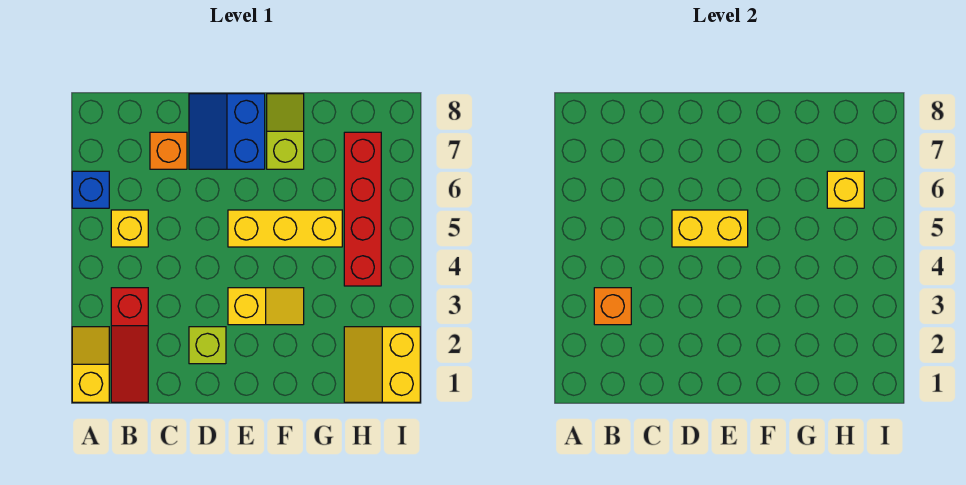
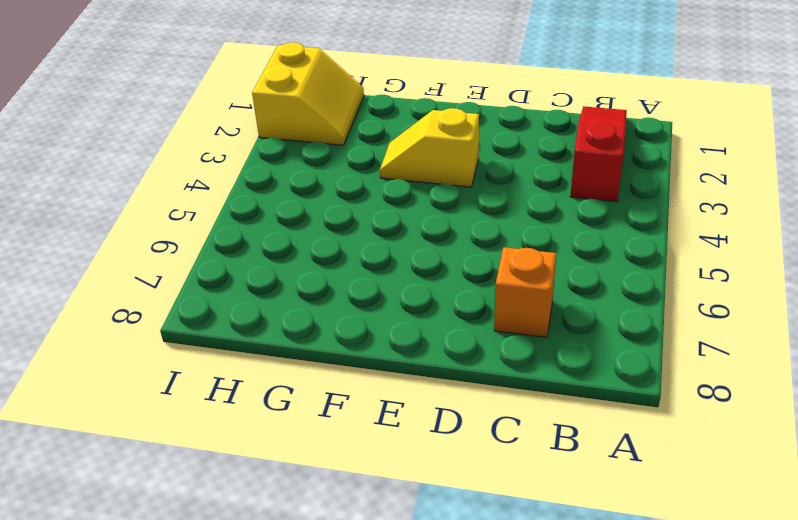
none -> yellow 1x2 slope [72,327,109,402]
none -> blue 1x1 brick [72,171,109,208]
none -> yellow 1x1 brick [111,210,148,247]

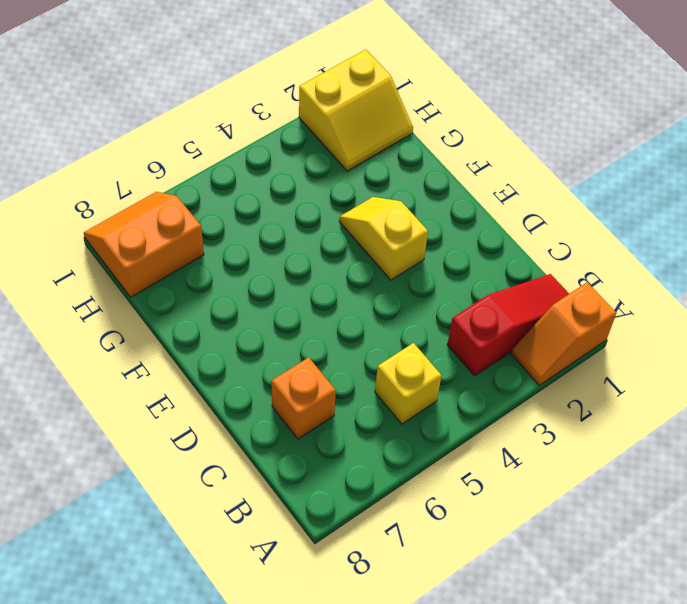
orange 1x2 slope [511,282,616,385] -> yellow 1x2 slope [72,327,109,402]
orange 2x2 slope [84,192,204,297] -> red 1x4 brick [344,132,381,286]
none -> blue 1x1 brick [72,171,109,208]
none -> lime 1x1 brick [189,327,226,364]
none -> blue 2x2 slope [189,94,265,169]

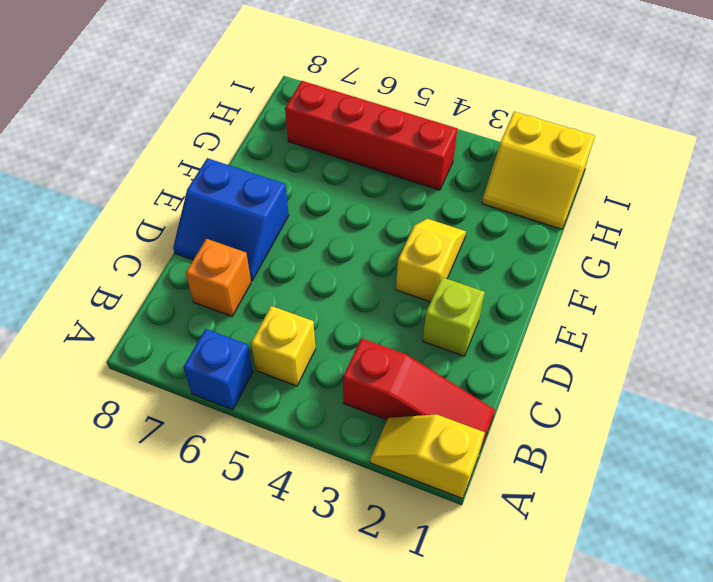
none -> yellow 1x3 brick [228,210,342,247]
none -> lime 1x2 slope [267,94,304,169]
none -> orange 1x1 brick [594,288,631,325]

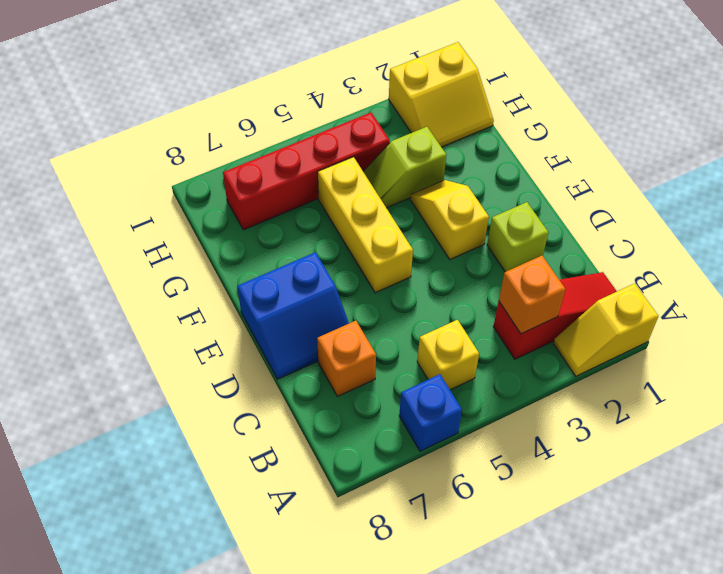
lime 1x2 slope [363,127,446,208] -> lime 1x2 slope moved to [267,94,304,169]
none -> yellow 1x2 brick [672,210,748,247]
none -> yellow 1x1 brick [827,171,864,208]

